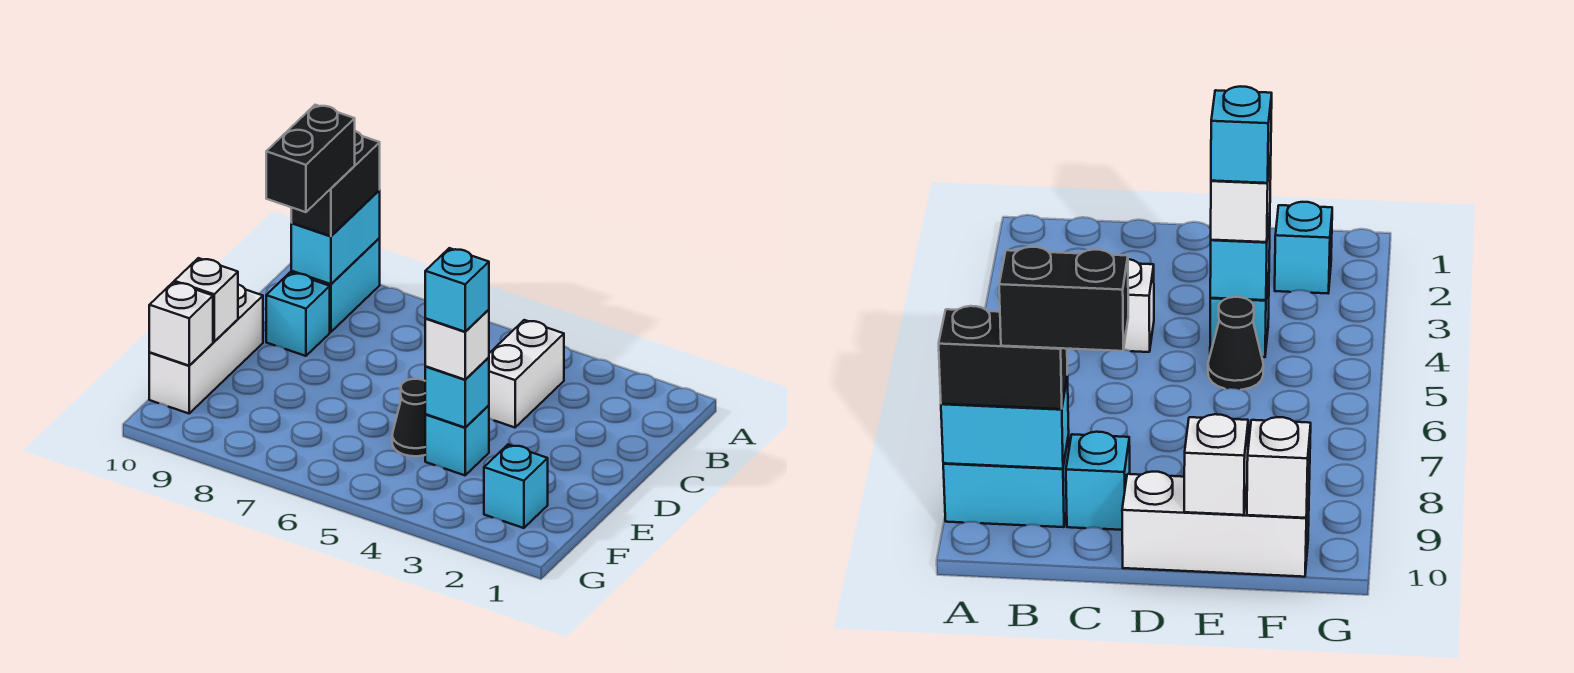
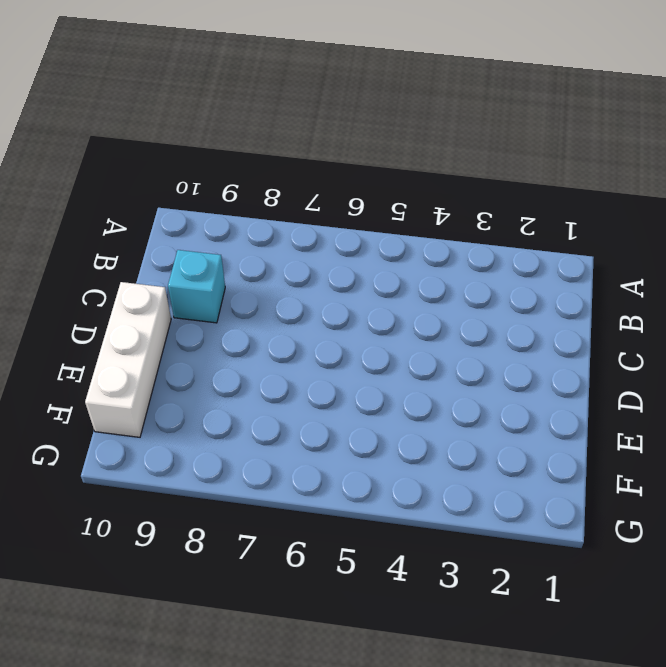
none -> cyan 1x2 brick [291,238,380,332]
none -> white 1x2 brick [489,320,564,427]
none -> cyan 1x1 brick [425,405,489,475]

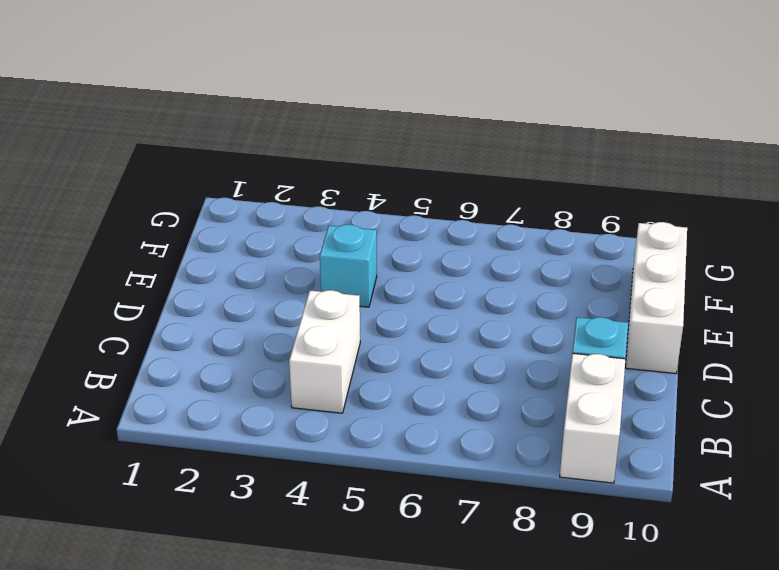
white 1x2 brick [560,353,625,483] -> cyan 1x2 brick [291,238,380,332]
none -> black 1x1 cone [392,379,426,456]
none -> cyan 1x1 brick [484,445,548,528]
none -> cyan 1x2 brick [291,190,380,284]

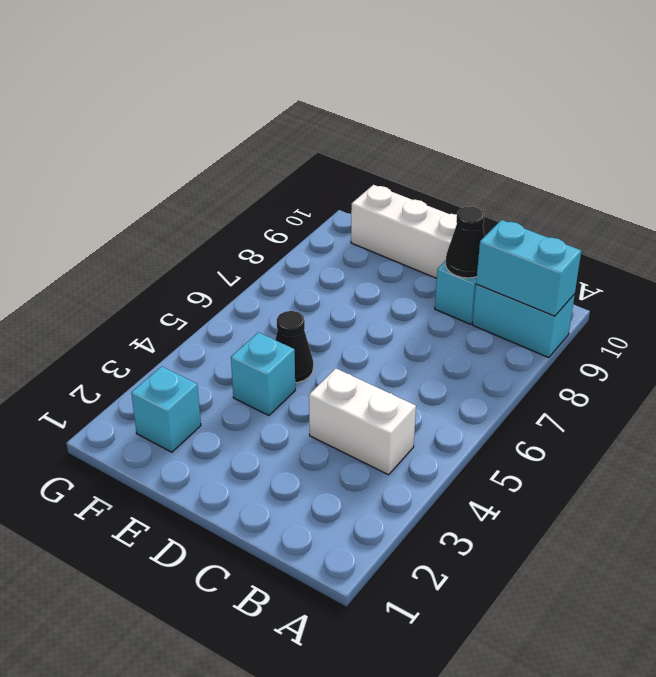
black 1x1 cone [445,206,485,278] -> none
none -> cyan 1x1 brick [425,357,489,427]
none -> white 1x1 brick [174,258,238,342]
none -> white 1x1 brick [149,282,213,366]

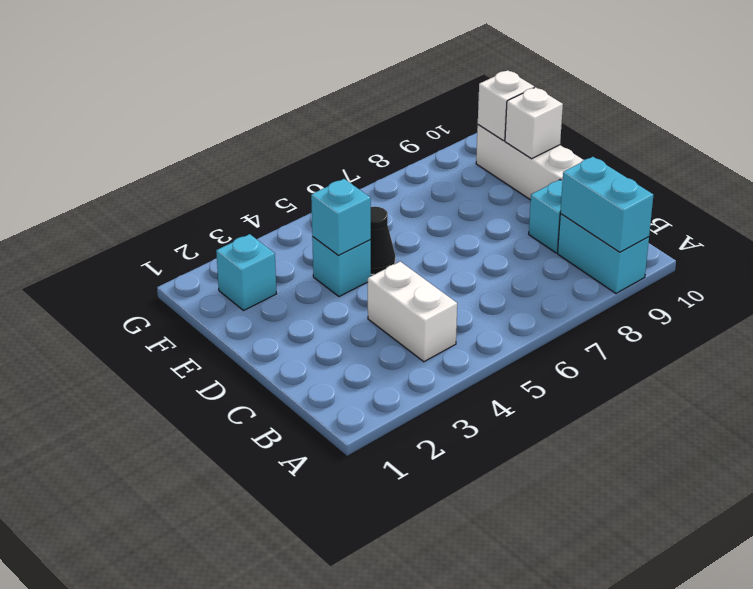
none -> black 1x2 brick [291,131,380,236]
none -> white 1x1 brick [425,310,489,380]
none -> black 1x2 brick [266,105,355,212]

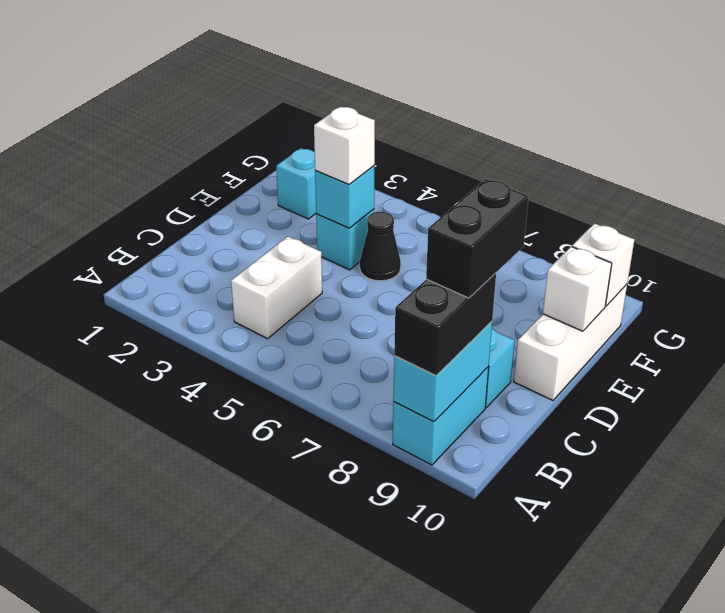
none -> cyan 1x1 brick [425,248,489,332]

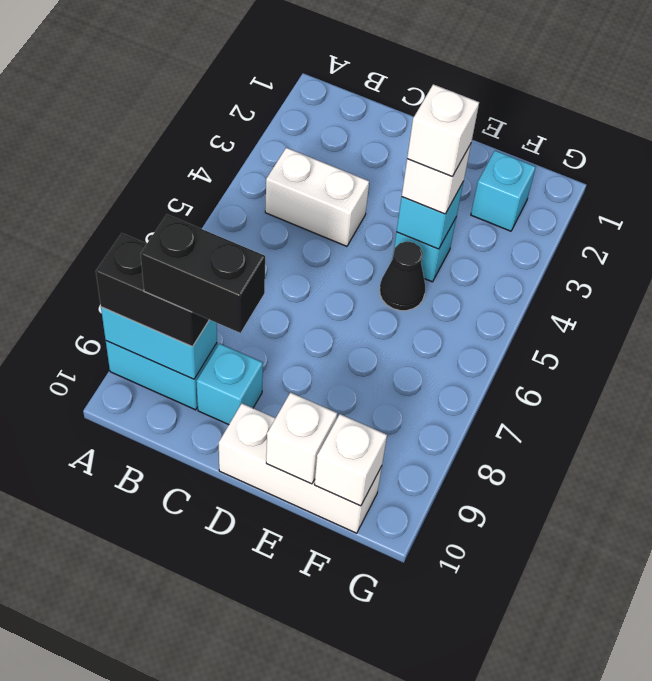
white 1x1 brick [407,84,479,177] -> cyan 1x1 brick [425,248,489,332]

